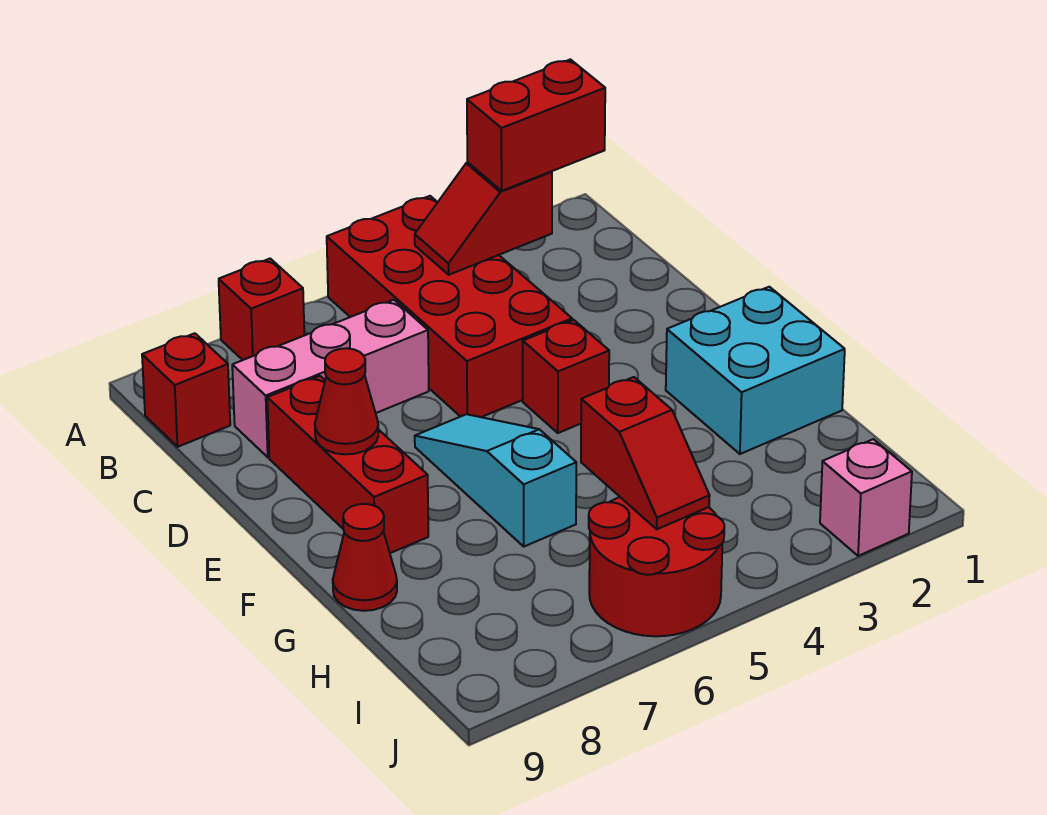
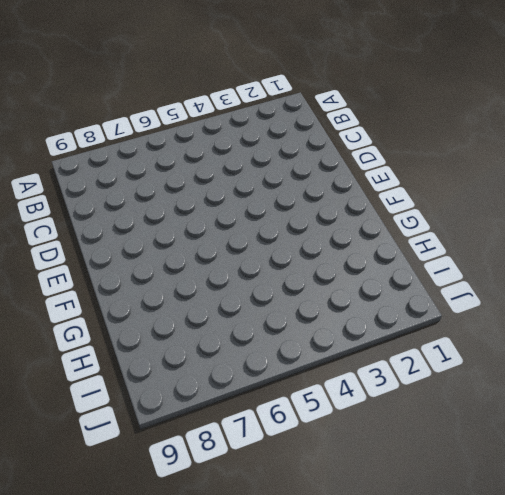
none -> red 2x4 brick [327,196,572,417]
none -> red 1x1 brick [219,259,304,360]
none -> red 1x1 brick [142,333,230,447]

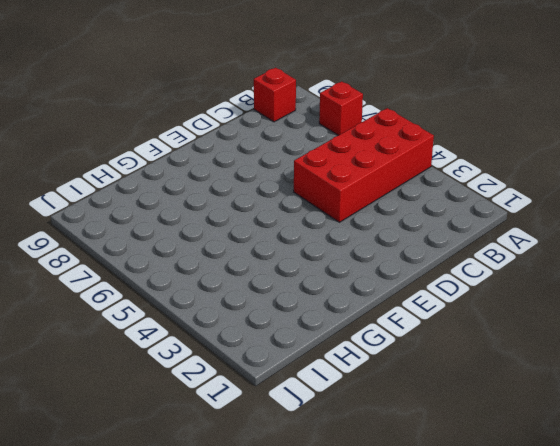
none -> pink 1x3 brick [232,300,429,457]
none -> red 1x3 brick [267,376,428,553]
none -> red 1x1 brick [523,320,609,433]

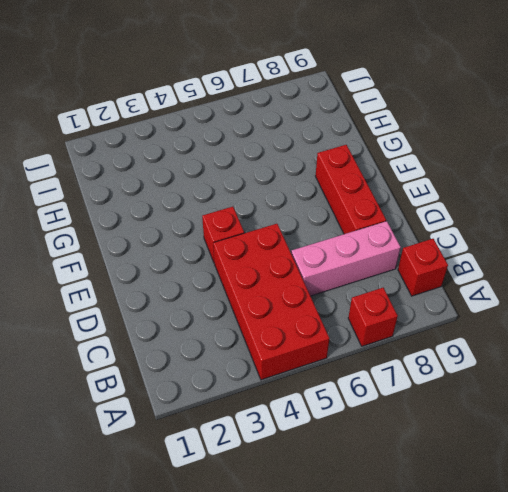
none -> cyan 1x3 slope [415,414,576,546]
none -> cyan 2x2 brick [666,287,845,454]
none -> red 1x1 cone [333,504,397,611]

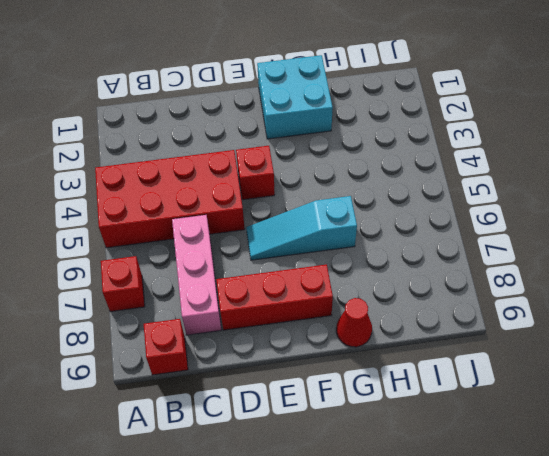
none -> red 2x2 round brick [589,497,724,636]
none -> pink 1x1 brick [820,439,912,556]
none -> red 1x2 slope [415,163,552,275]

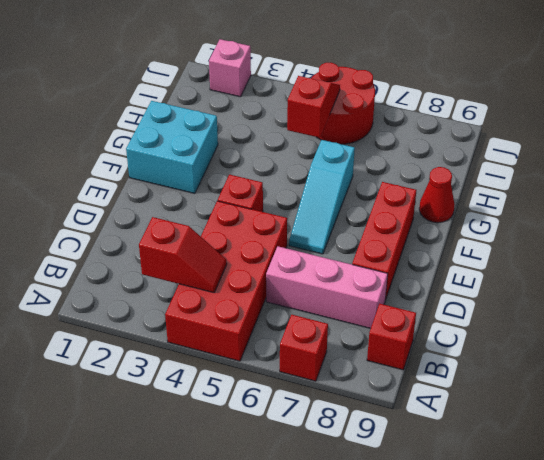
none -> red 1x1 cone [315,348,378,454]
none -> red 1x2 brick [467,59,605,191]

